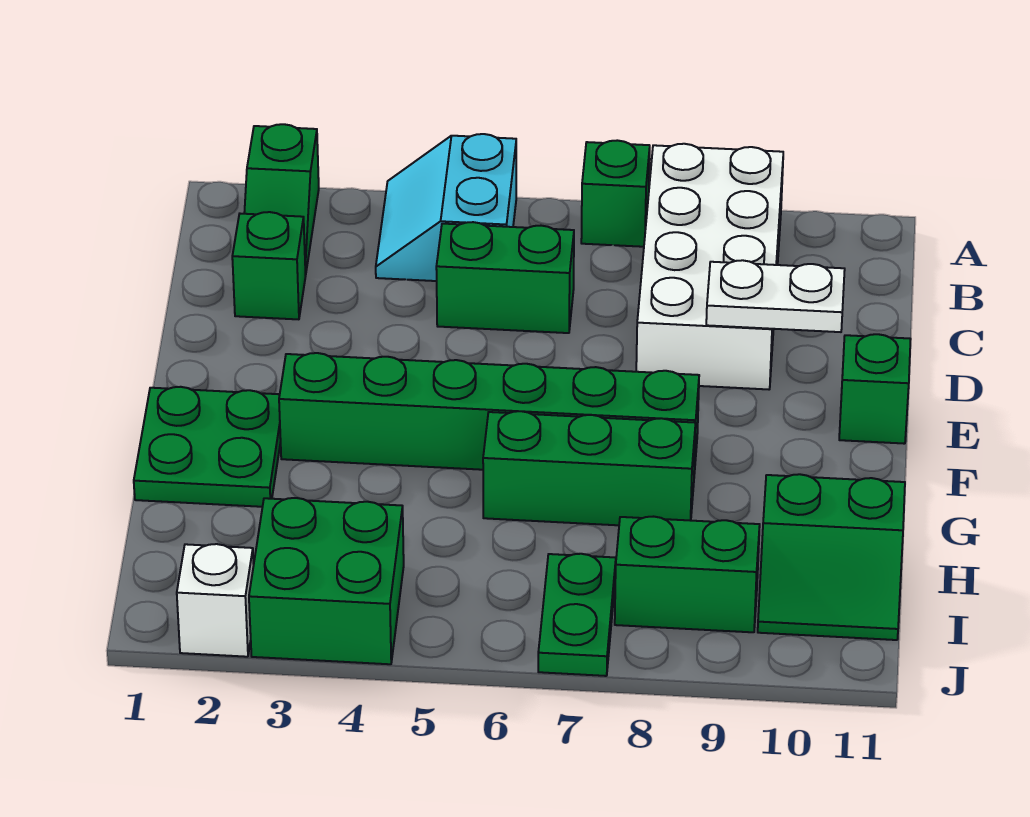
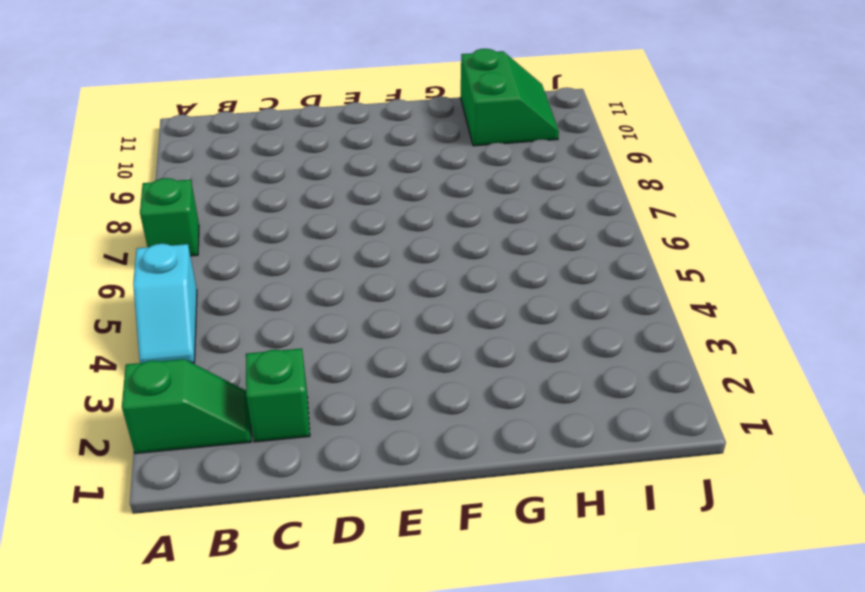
cyan 1x2 slope [133,244,197,363] -> cyan 2x2 slope [376,134,516,281]
none -> white 2x4 brick [636,144,783,389]
none -> green 1x2 brick [436,222,574,333]
none -> green 1x1 brick [839,334,911,444]

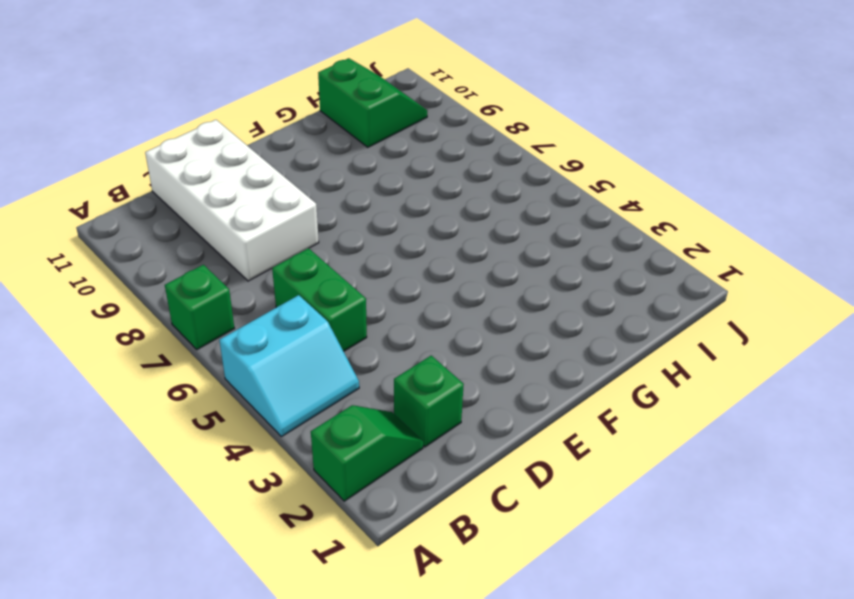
white 2x4 brick [145,120,319,281] -> white 2x4 brick turned to [636,144,783,389]
none -> green 1x1 brick [839,334,911,444]
none -> green 2x2 plate [134,387,281,507]
none -> green 1x6 brick [279,353,699,474]

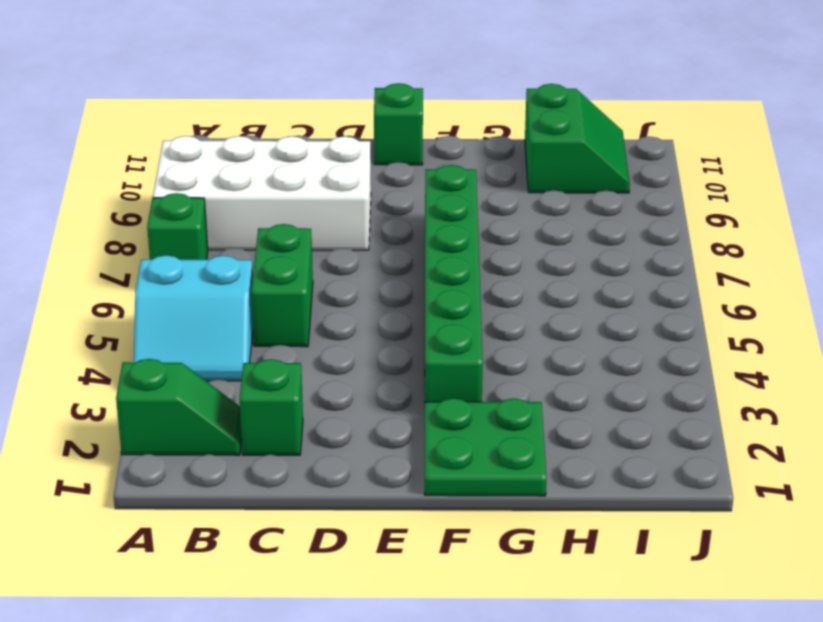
none -> green 1x3 brick [483,411,696,525]
none -> green 2x2 brick [249,498,404,664]
none -> green 1x2 plate [538,554,616,676]

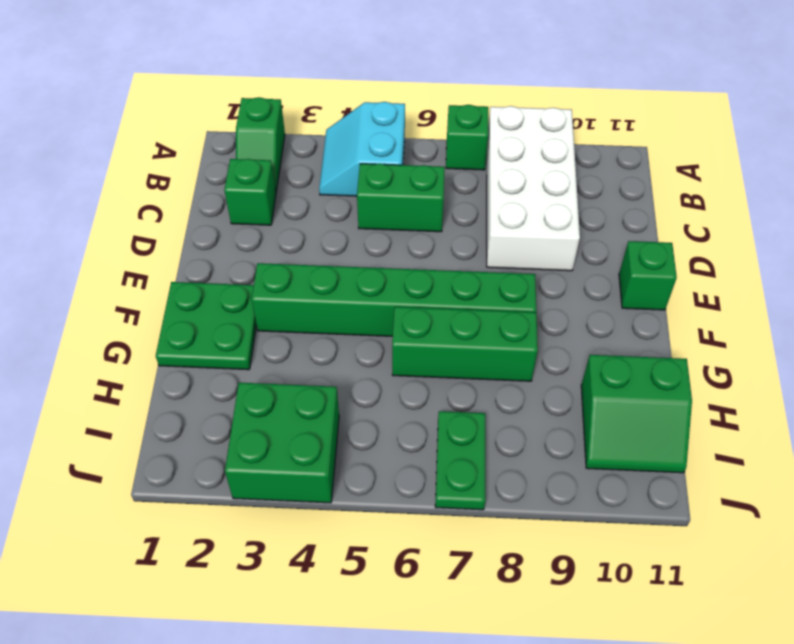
none -> green 1x2 brick [615,517,760,632]
none -> white 1x1 brick [177,544,254,657]
none -> white 1x2 plate [706,260,845,332]

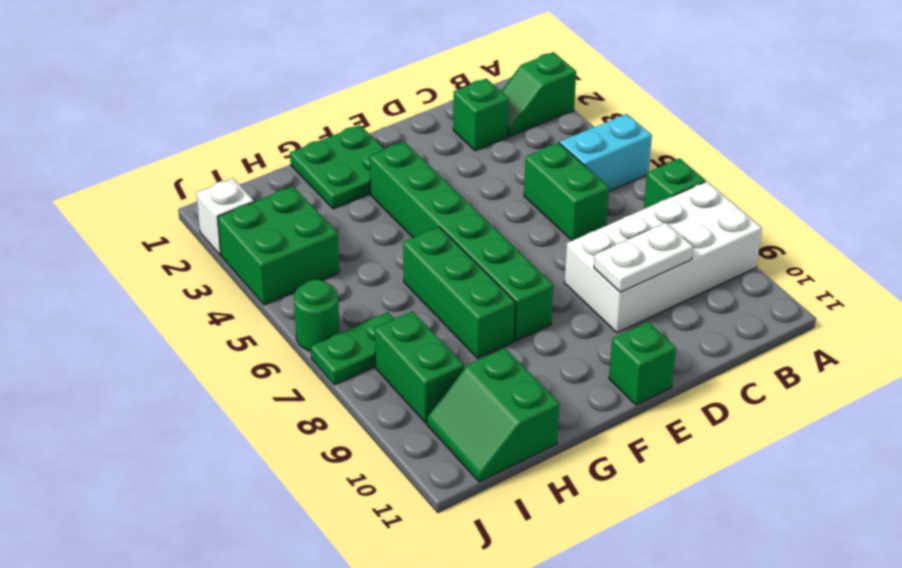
white 1x2 plate [594,223,693,292] -> white 1x2 plate turned to [706,260,845,332]
green 1x1 round brick [294,280,340,351] -> none

